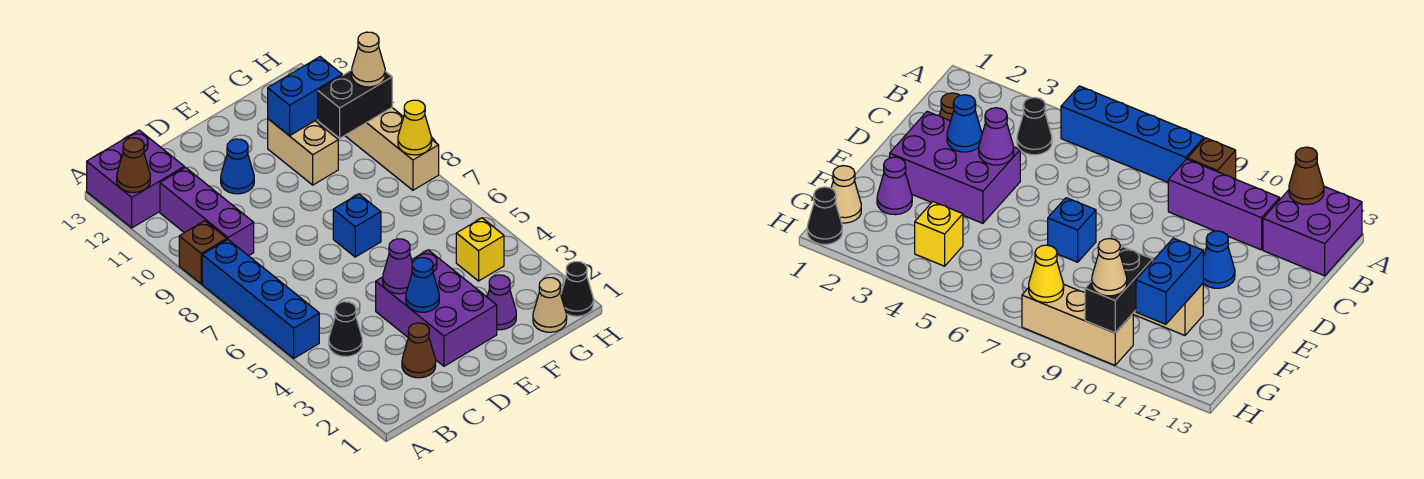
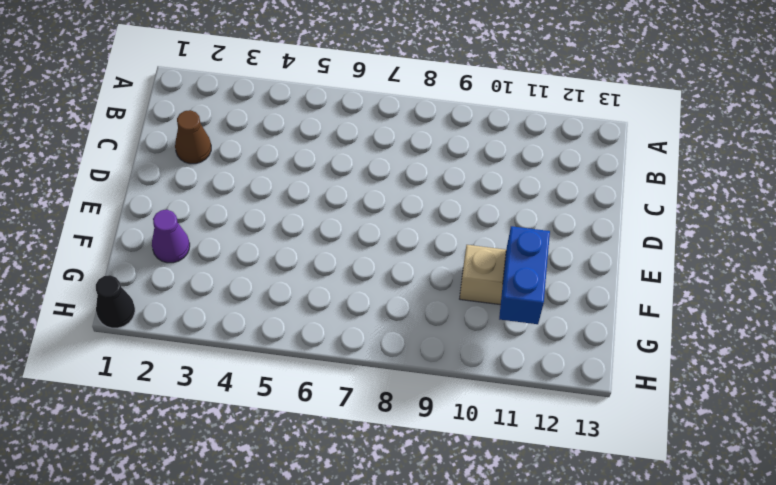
none -> blue 1x4 brick [202,240,319,358]
none -> brown 1x1 brick [179,221,227,284]
none -> purple 2x2 brick [87,130,184,228]

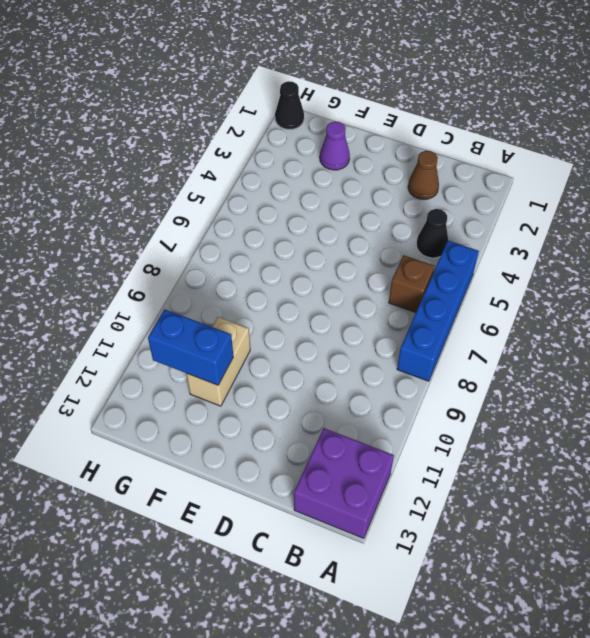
brown 1x1 brick [389,255,434,313] -> brown 1x1 brick moved to [179,221,227,284]
none -> purple 1x3 brick [160,167,254,256]
none -> purple 2x3 brick [376,250,497,366]
none -> blue 1x1 cone [221,139,254,194]

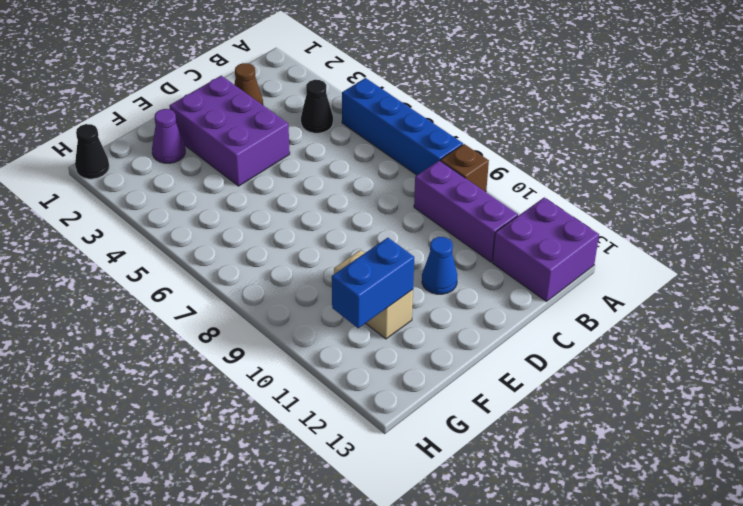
none -> blue 1x1 brick [333,194,381,257]
none -> tan 1x1 cone [533,278,567,332]
none -> yellow 1x1 brick [456,218,504,281]

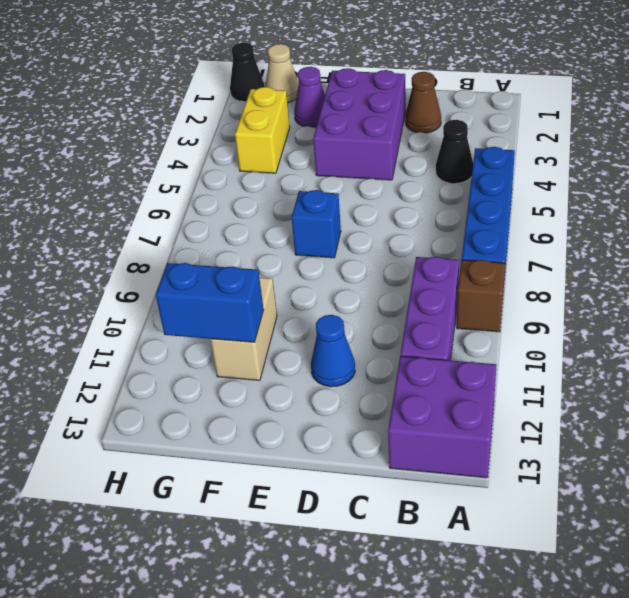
yellow 1x2 brick [235,87,290,173] -> yellow 1x1 brick [456,218,504,281]
none -> tan 1x3 brick [345,108,439,190]
none -> brown 1x1 cone [117,138,150,193]
none -> blue 1x1 cone [406,258,439,312]

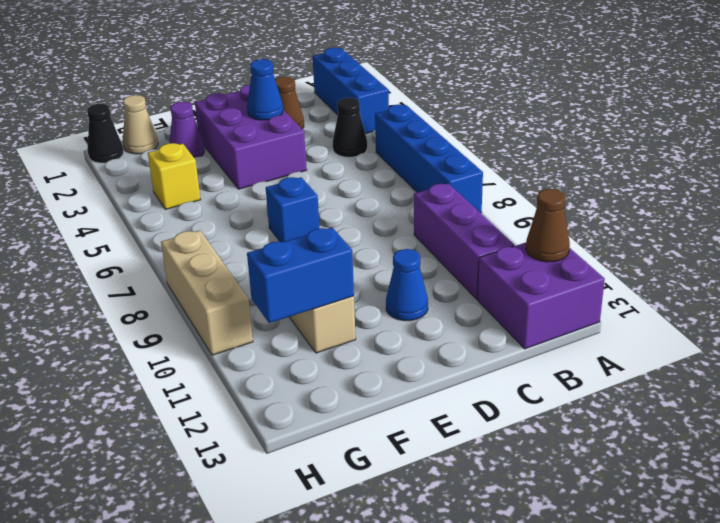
blue 1x3 brick [313,47,389,134] -> none
none -> brown 1x1 brick [179,221,227,284]
none -> purple 1x1 cone [383,239,412,294]
none -> black 1x2 brick [318,70,392,138]

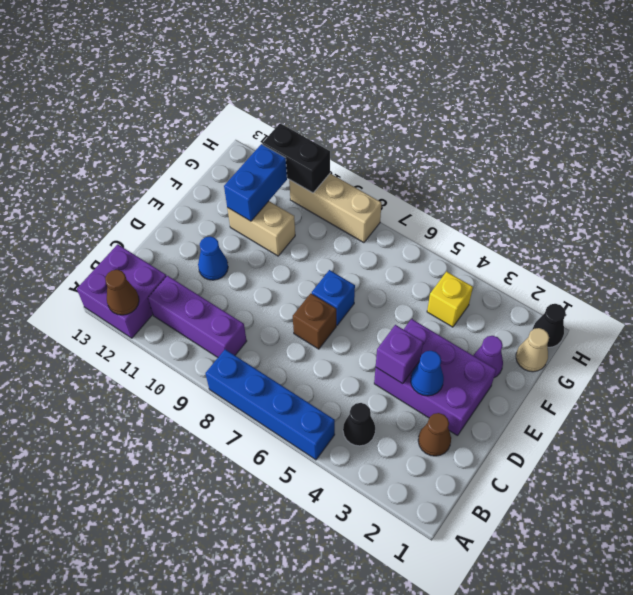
purple 1x1 brick [376,325,423,384] -> purple 1x1 cone [383,239,412,294]
brown 1x1 brick [293,293,336,349] -> brown 1x1 brick moved to [179,221,227,284]
black 1x2 brick [262,123,330,193] -> black 1x2 brick turned to [318,70,392,138]
none -> yellow 1x1 cone [398,100,432,155]
none -> tan 1x1 cone [352,32,385,87]

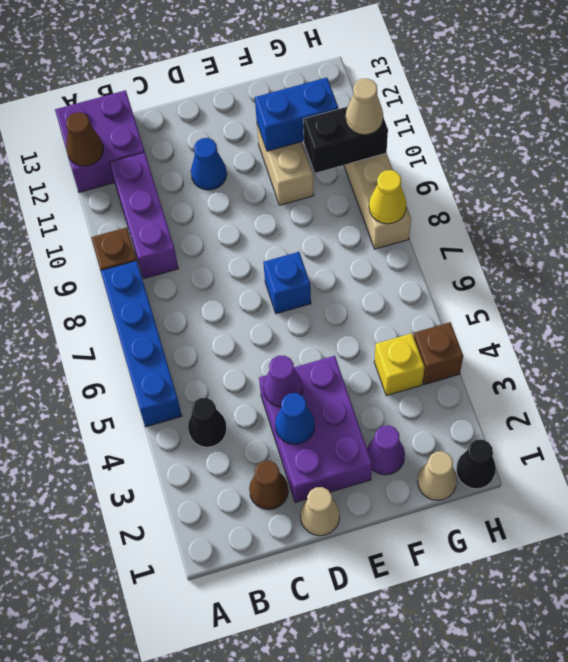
tan 1x1 cone [300,487,340,536] -> none
brown 1x1 brick [414,322,463,385] -> none

